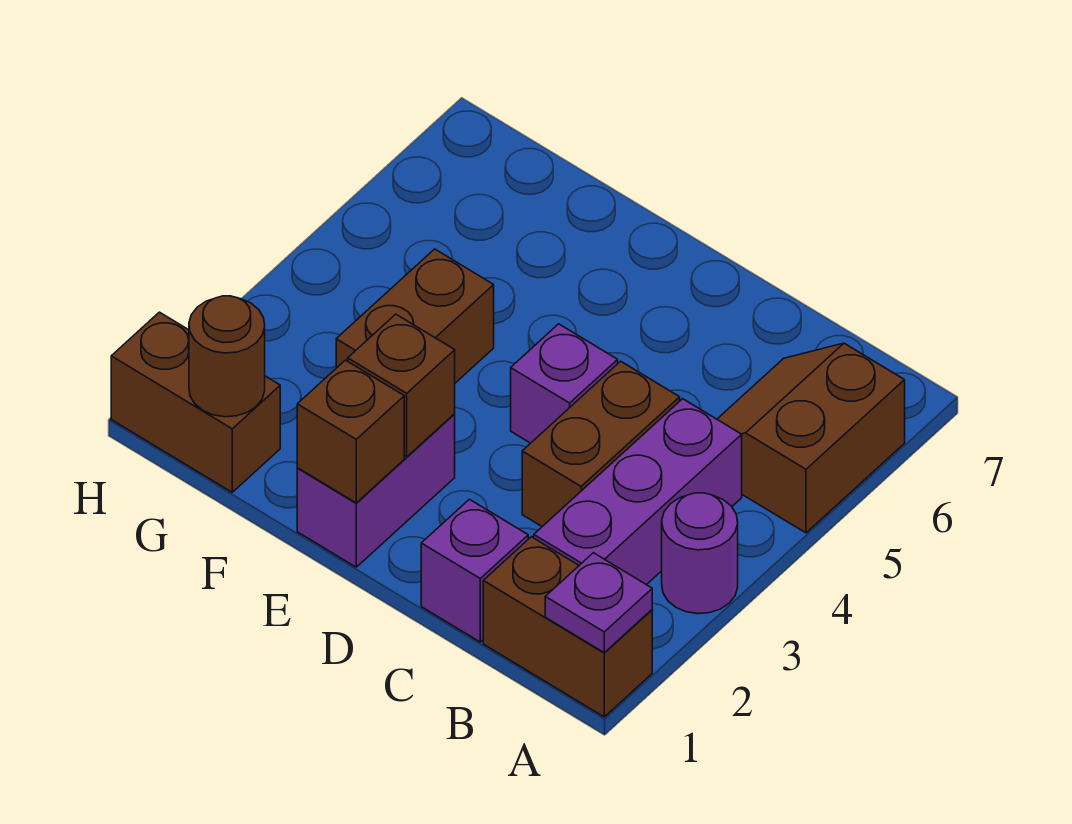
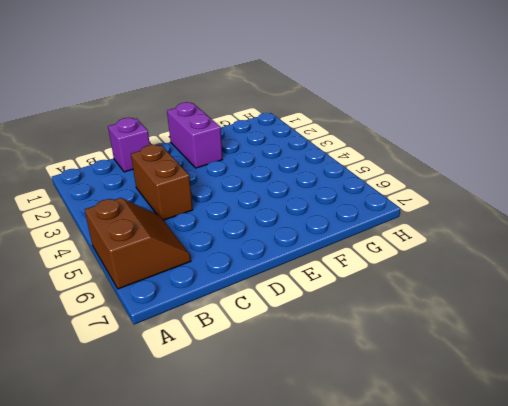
none -> brown 1x2 brick [483,537,652,717]
none -> purple 1x1 round brick [662,493,738,614]
none -> purple 1x3 brick [534,399,742,585]

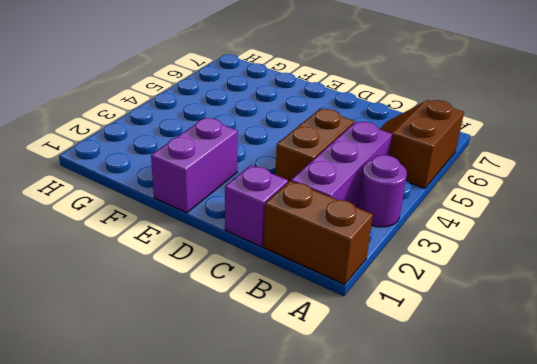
none -> purple 1x1 brick [511,324,618,443]
none -> brown 1x2 brick [336,249,494,383]
none -> brown 1x2 brick [111,312,280,492]

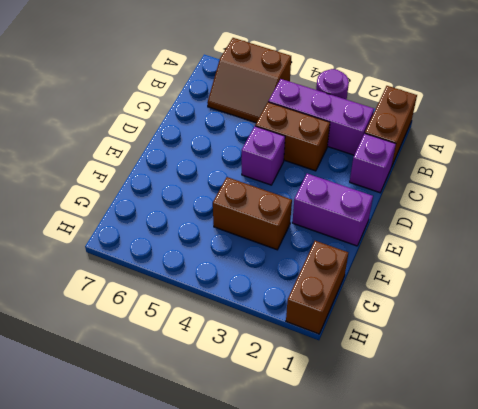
none -> purple 1x1 plate [545,553,652,652]
none -> brown 1x1 brick [297,360,404,503]
none -> brown 1x1 brick [348,314,455,457]

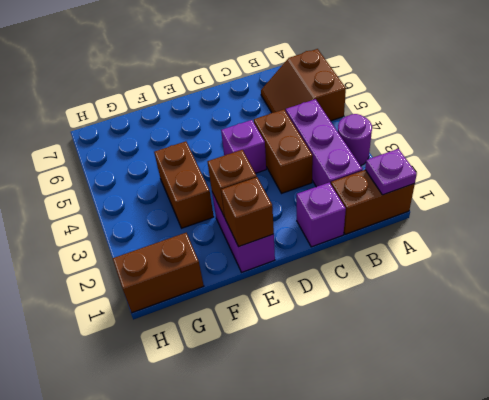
none -> brown 1x1 round brick [189,296,265,417]

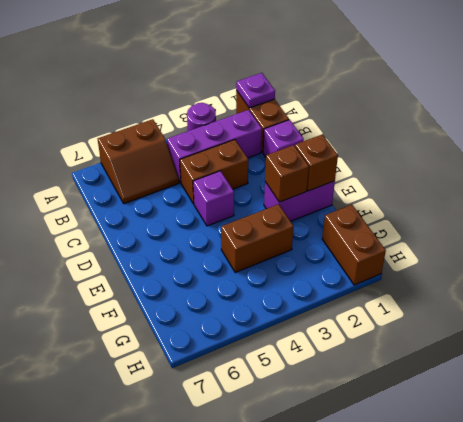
none -> brown 1x1 round brick [189,296,265,417]

